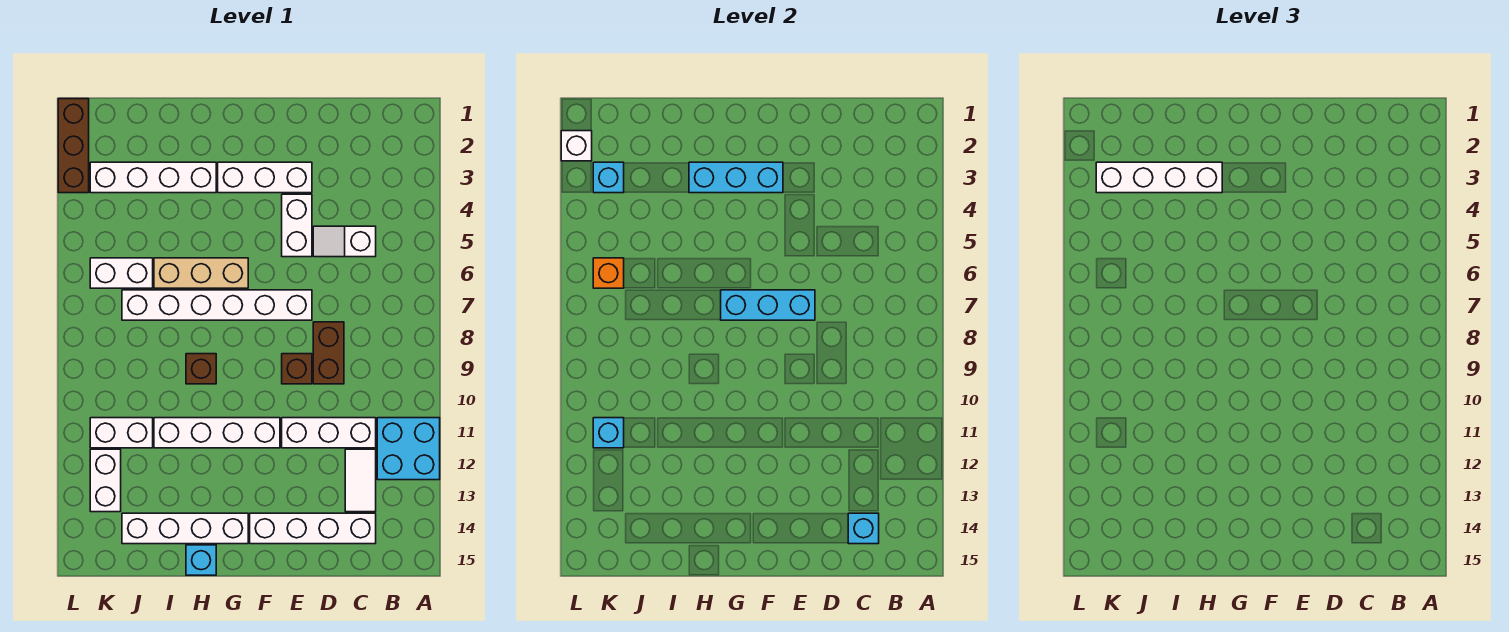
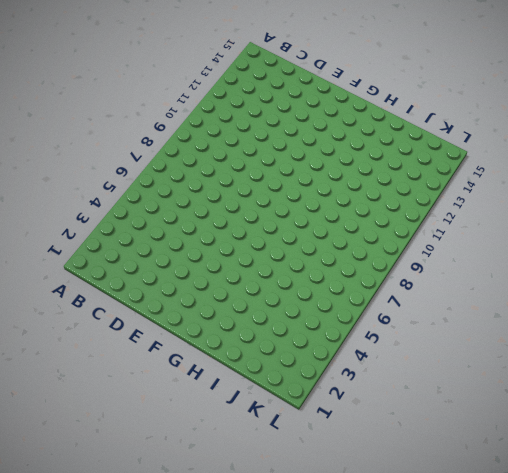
none -> cyan 2x2 brick [377,418,440,480]
none -> white 1x2 slope [313,226,376,257]
none -> white 1x3 brick [282,418,376,448]

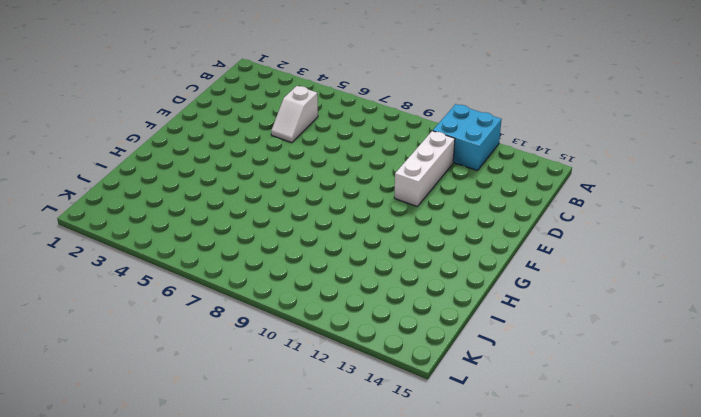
none -> white 1x2 tile [345,449,376,512]
none -> white 1x4 brick [250,513,376,544]
none -> brown 1x2 brick [313,322,344,384]

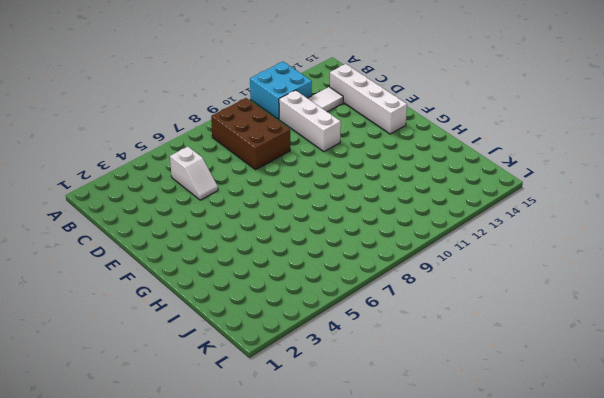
brown 2x3 brick [211,98,290,170] -> brown 1x2 brick [313,322,344,384]
none -> white 1x3 brick [218,162,312,193]
none -> white 1x2 brick [282,194,312,257]
none -> white 1x6 brick [122,290,312,320]

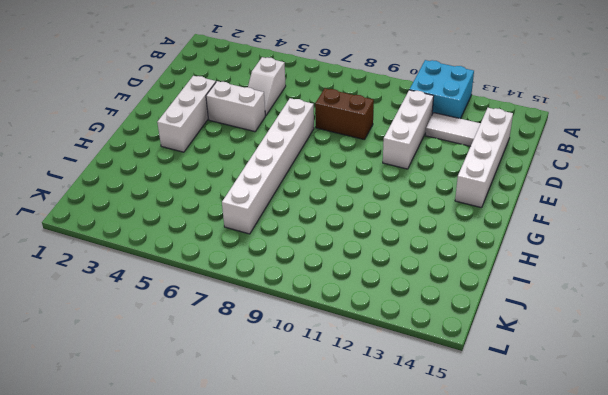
none -> brown 1x1 brick [282,354,312,384]
none -> white 1x4 brick [154,418,280,448]
none -> tan 1x3 brick [154,258,248,288]

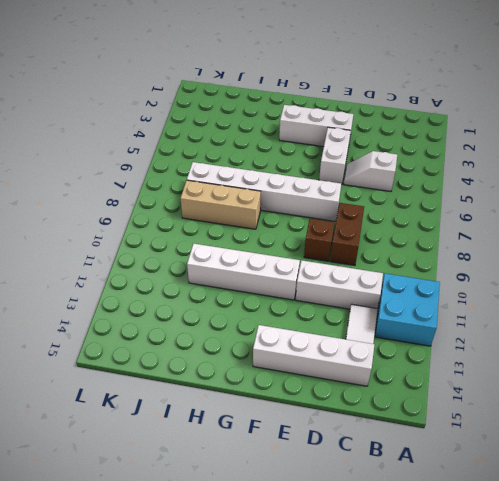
tan 1x3 brick [181,180,261,229] -> tan 1x3 brick moved to [154,258,248,288]
none -> white 1x4 brick [122,513,248,544]
none -> white 1x4 brick [90,162,216,193]
none -> brown 1x1 brick [186,354,216,384]

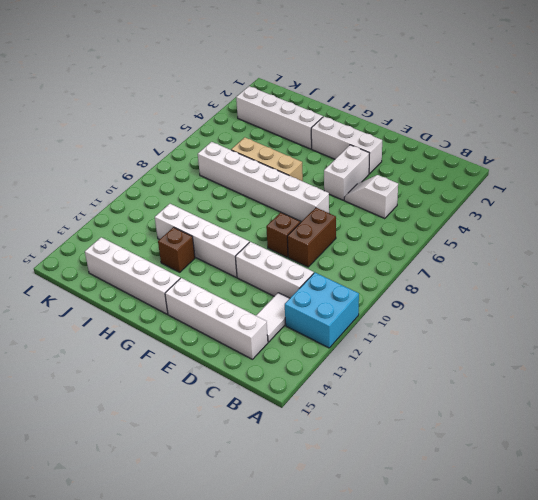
brown 1x1 brick [158,227,195,272] -> brown 1x1 brick moved to [186,354,216,384]
none -> cyan 1x1 brick [186,545,216,575]
none -> white 1x2 brick [90,258,153,288]
none -> white 1x2 brick [90,418,153,448]

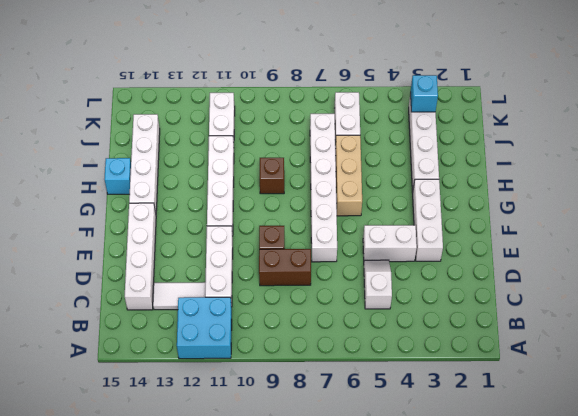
none -> white 1x2 brick [90,449,121,512]
none -> brown 1x3 brick [58,99,89,193]
none -> cyan 1x1 brick [848,513,879,544]

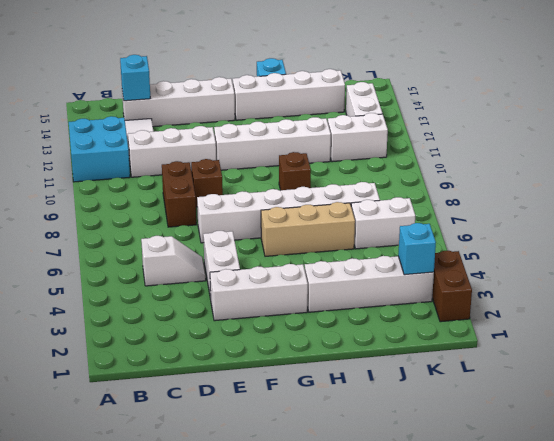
brown 1x2 brick [432,251,472,322] -> brown 1x3 brick [58,99,89,193]
none -> cyan 1x3 brick [721,290,815,320]
none -> cyan 1x3 brick [689,162,783,193]
none -> orange 1x1 brick [593,258,624,288]

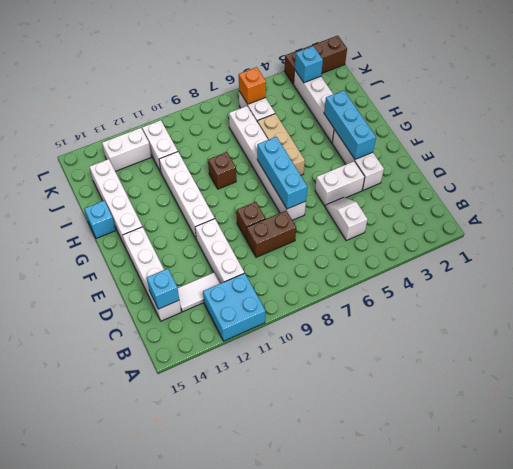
none -> cyan 1x1 brick [593,418,624,448]
none -> white 1x1 brick [561,131,592,161]
none -> white 1x4 brick [1096,162,1222,193]

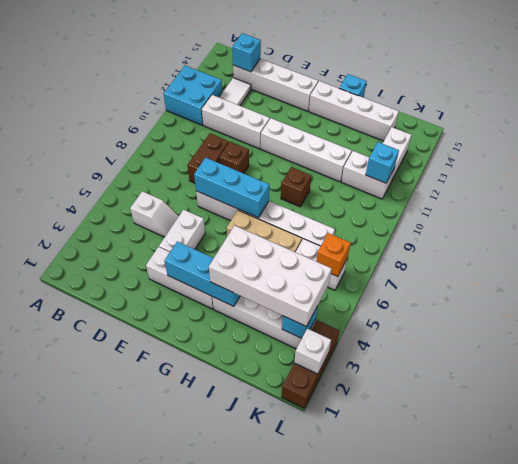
white 2x4 brick [209,226,332,327] -> white 1x4 brick [1096,162,1222,193]

